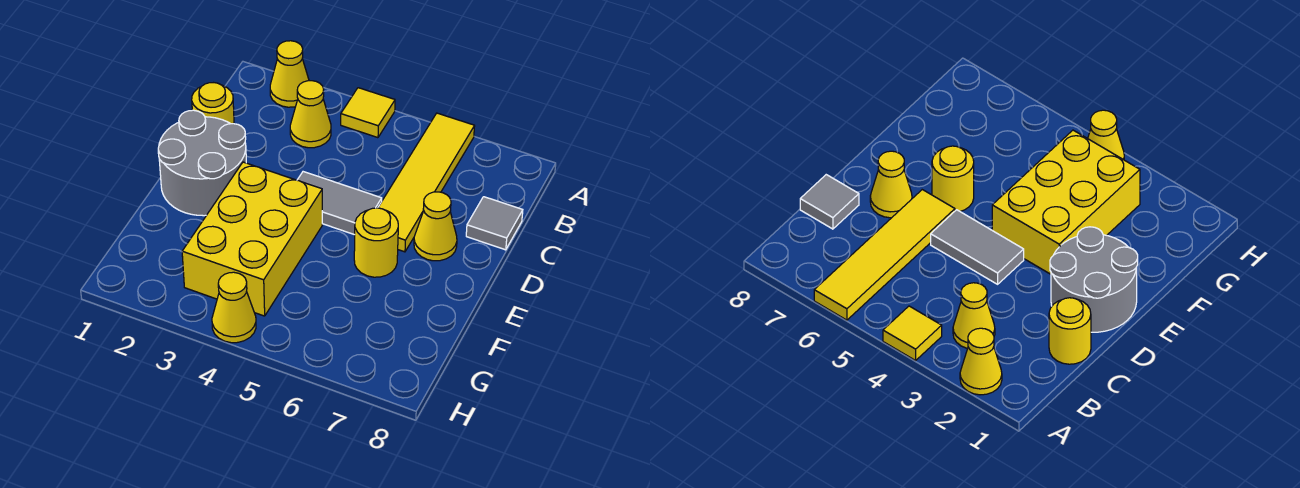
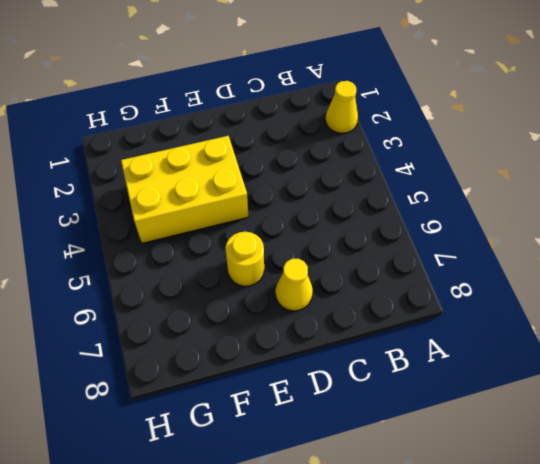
none -> yellow 1x1 tile [341,88,395,138]
none -> yellow 1x4 tile [378,113,475,252]
none -> yellow 1x1 cone [290,81,331,148]

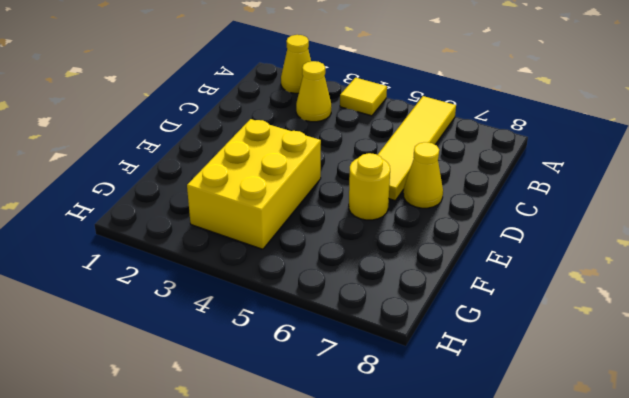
none -> yellow 1x1 round brick [192,83,234,124]
none -> grey 1x1 tile [466,197,523,250]
none -> grey 2x2 round brick [158,110,246,216]

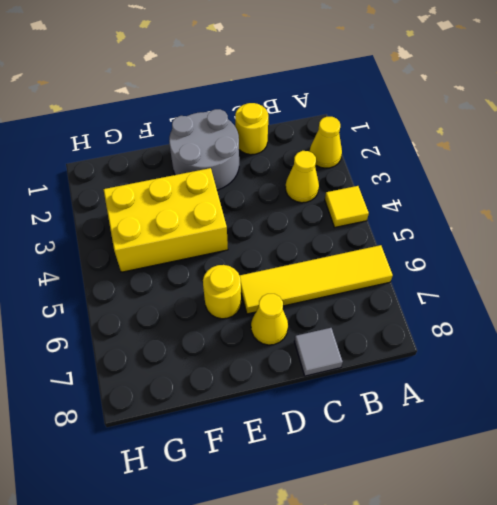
none -> grey 1x2 tile [298,172,382,235]
none -> yellow 1x1 cone [212,272,256,343]

